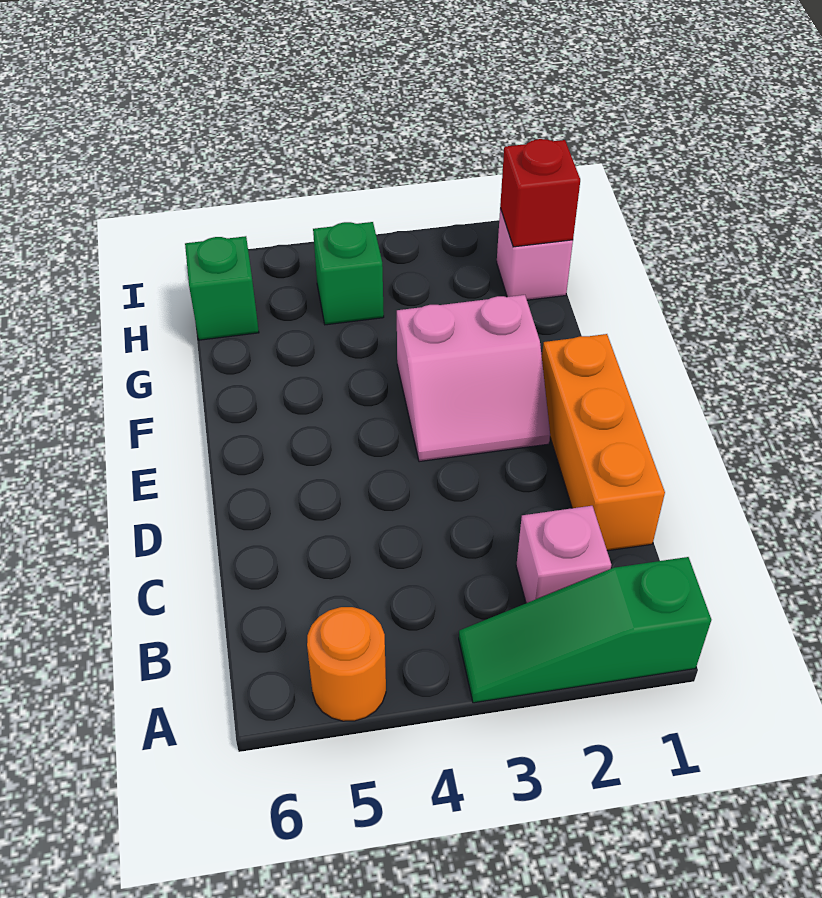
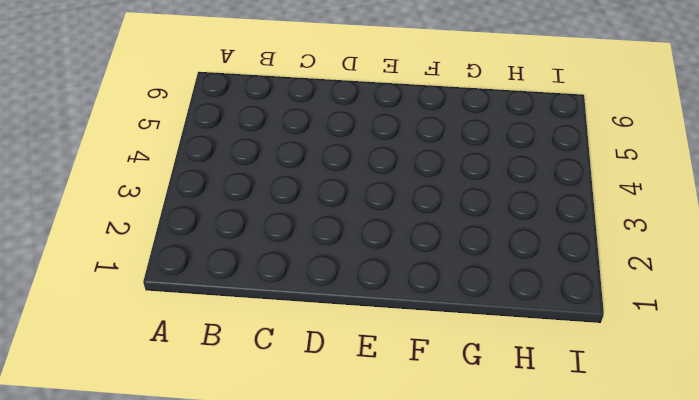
none -> green 1x3 slope [459,557,711,703]
none -> orange 1x1 round brick [307,607,386,721]

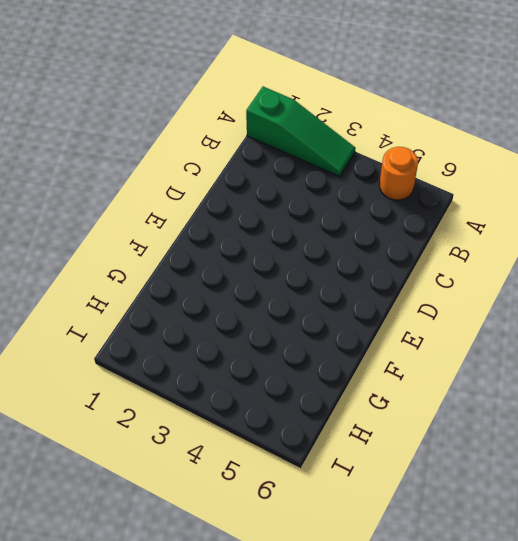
none -> pink 1x1 brick [516,506,611,603]
none -> orange 1x3 brick [542,334,665,551]

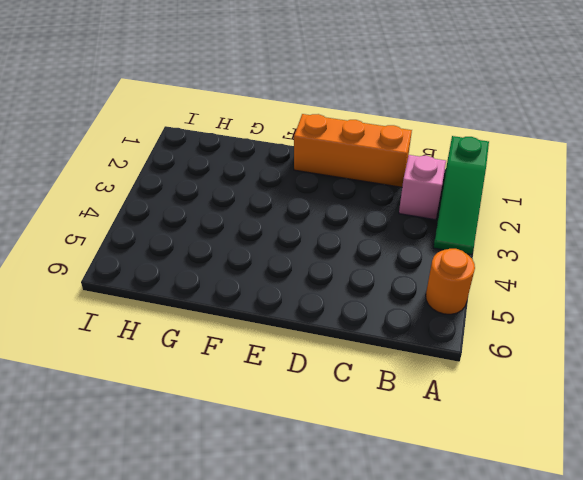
none -> pink 2x2 slope [397,295,550,462]
none -> pink 1x1 brick [497,208,573,300]

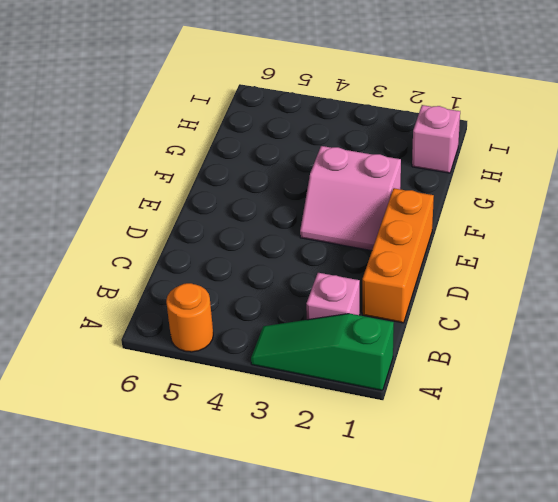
none -> green 1x1 brick [313,222,384,325]
none -> green 1x1 brick [185,236,259,340]

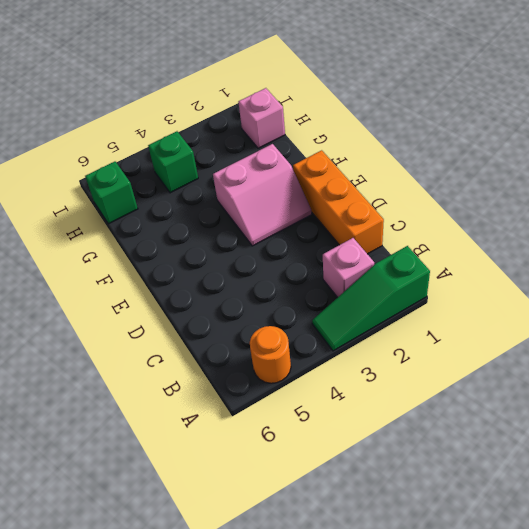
none -> red 1x1 brick [500,139,580,247]

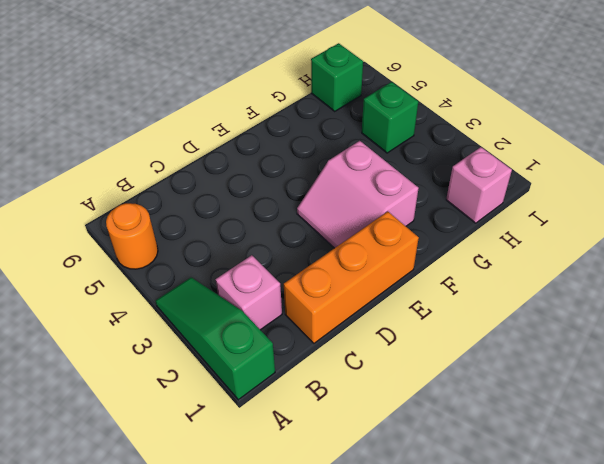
none -> red 1x1 brick [500,139,580,247]

